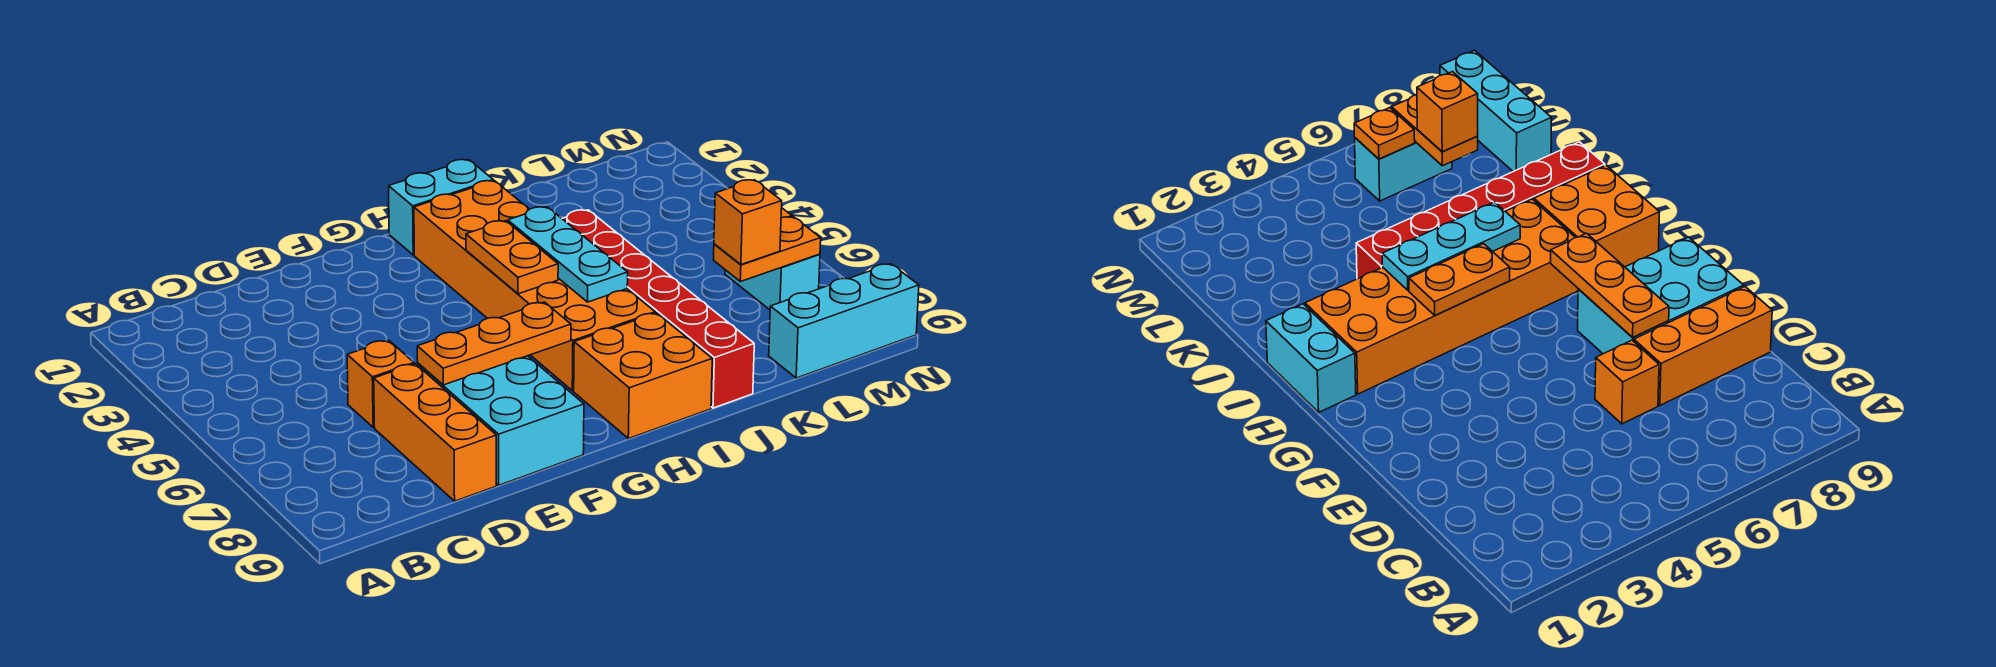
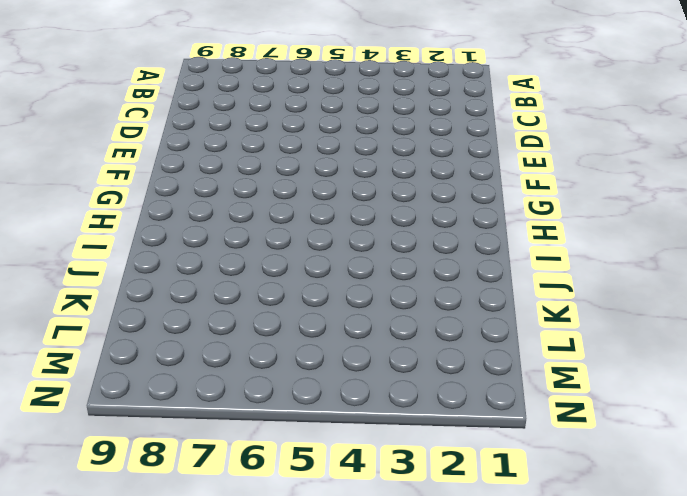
none -> orange 1x1 brick [347,340,414,427]
none -> orange 1x3 brick [374,364,496,501]
none -> cyan 2x3 brick [418,356,584,485]

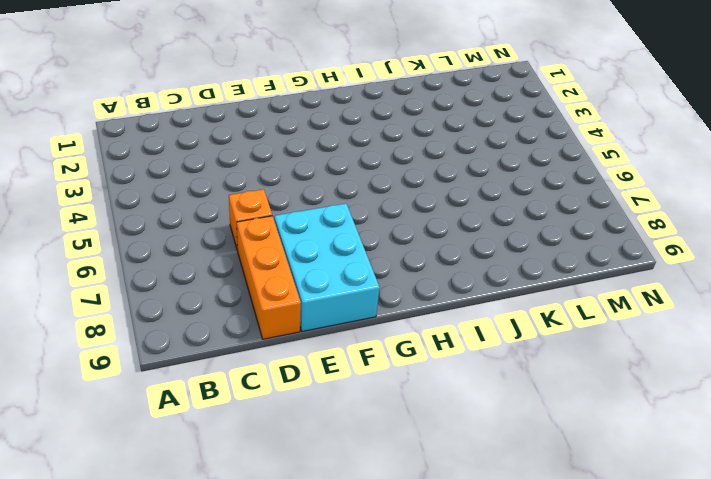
none -> cyan 1x2 brick [389,160,493,255]
none -> orange 2x6 brick [414,181,655,391]
none -> orange 2x2 brick [574,313,712,439]

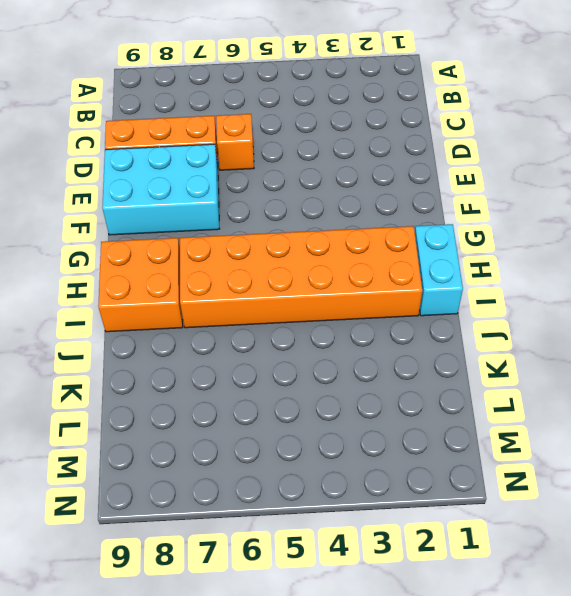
none -> red 1x6 brick [562,210,754,408]
none -> cyan 1x3 brick [769,264,919,378]
none -> cyan 1x2 brick [725,254,820,310]

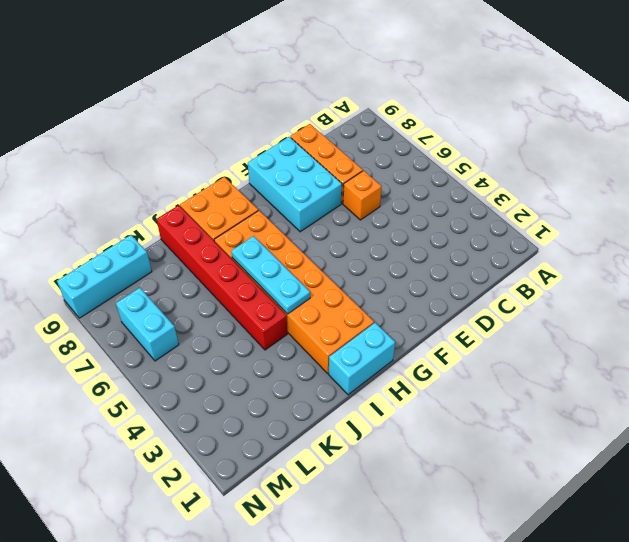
none -> orange 1x3 plate [417,302,571,385]
none -> orange 1x2 plate [466,221,558,294]
none -> orange 1x2 plate [713,217,821,282]

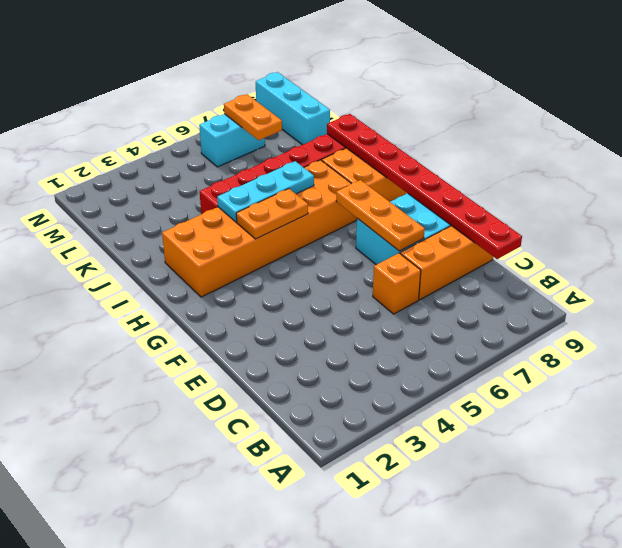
red 1x8 plate [327,114,522,259] -> none
none -> cyan 1x2 brick [389,160,493,255]
none -> orange 1x1 plate [1354,108,1415,159]
none -> orange 1x1 brick [714,180,782,265]

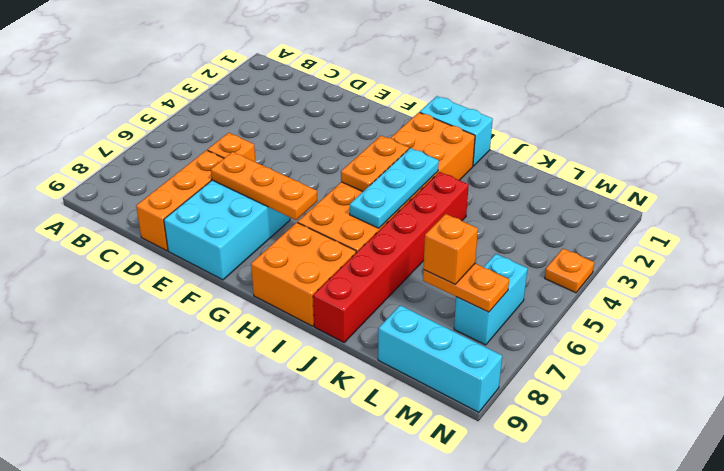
orange 1x1 plate [545,249,594,293] -> orange 1x1 plate moved to [1354,108,1415,159]

